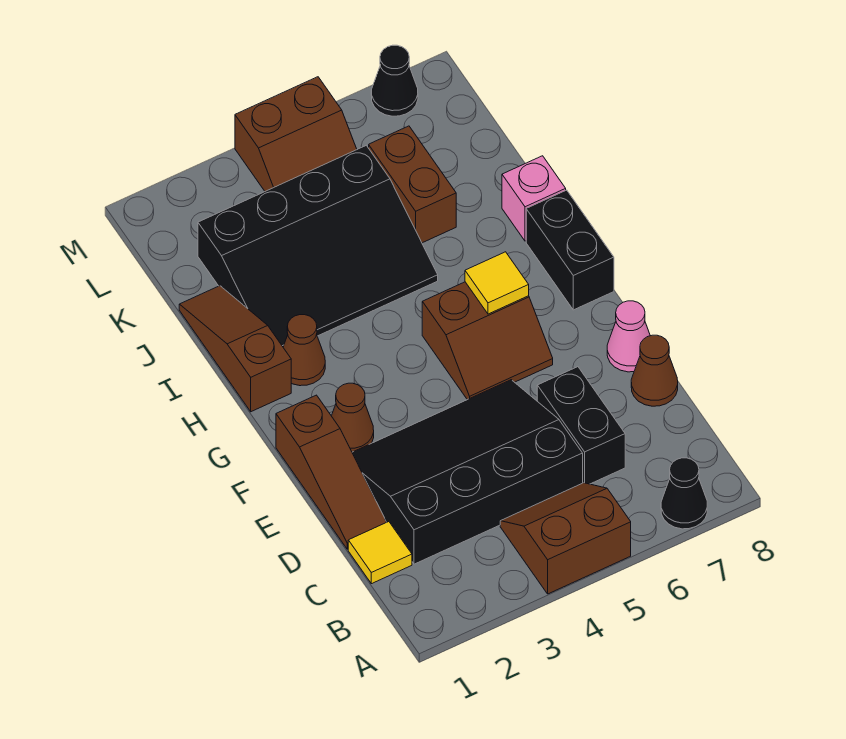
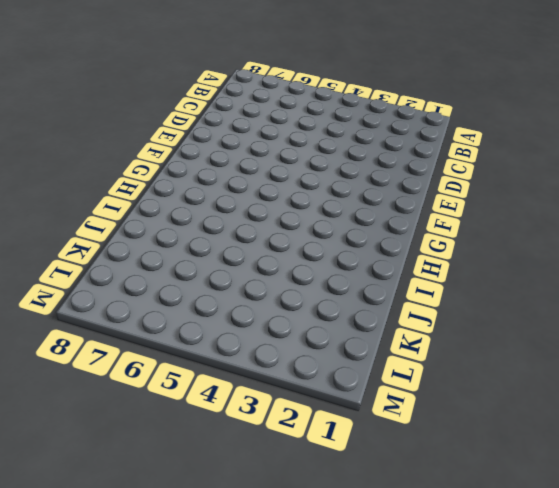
none -> brown 2x2 slope [500,483,631,594]
none -> black 1x1 cone [661,458,707,529]
none -> yellow 1x1 tile [348,522,412,584]

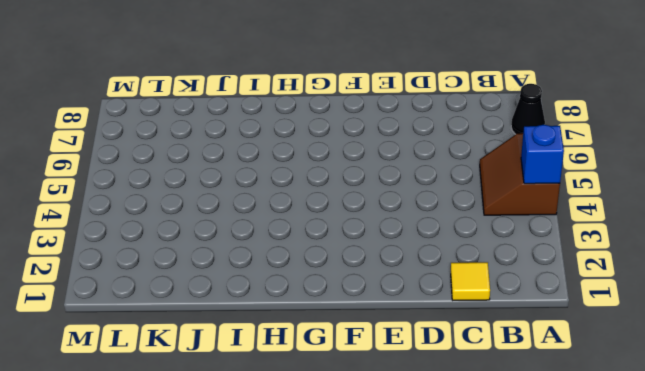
blue 1x1 brick [521,125,564,184] -> none
none -> black 3x4 slope [352,380,583,564]
none -> black 1x2 brick [537,367,625,484]
none -> brown 1x3 slope [276,395,387,549]

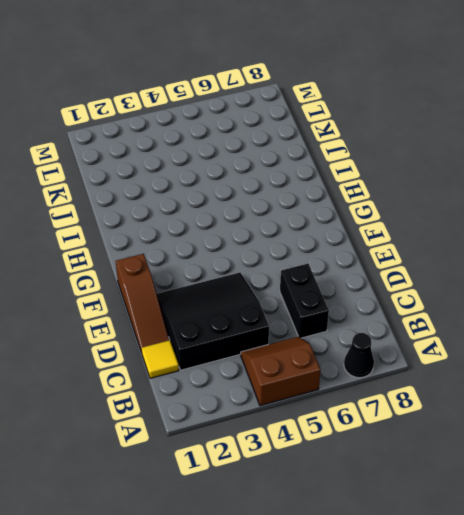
black 3x3 slope [157,273,269,370] -> black 3x4 slope [352,380,583,564]
none -> brown 1x1 cone [631,335,678,406]
none -> pink 1x1 cone [607,301,650,372]
none -> brown 1x1 cone [332,383,374,452]

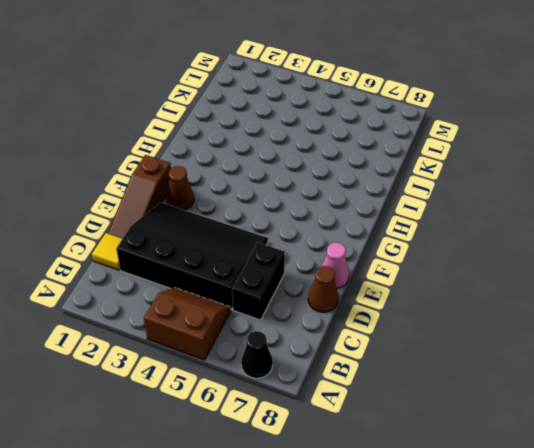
none -> brown 2x2 slope [422,282,553,400]
none -> black 1x2 brick [526,190,614,310]
none -> brown 1x3 slope [179,286,291,412]

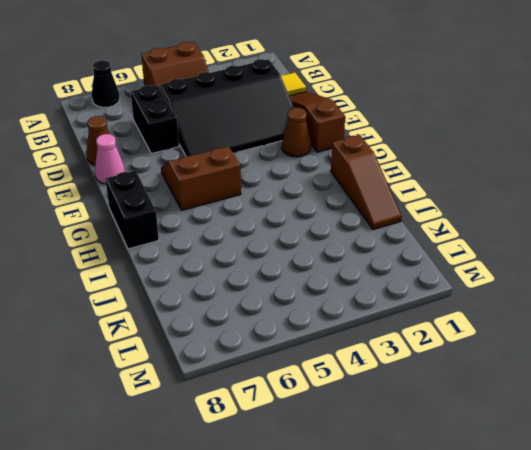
none -> brown 1x1 cone [283,315,325,386]
none -> black 3x4 slope [198,145,438,346]
none -> pink 1x1 brick [502,156,566,241]

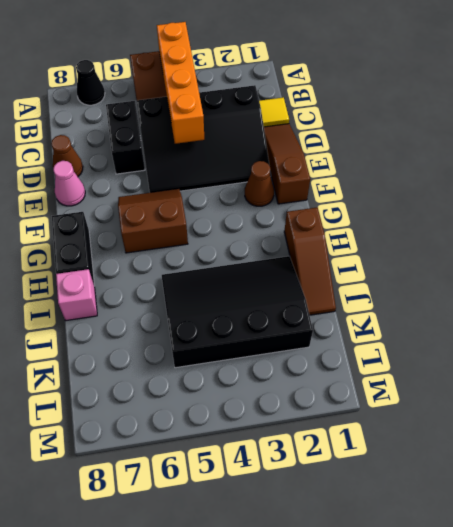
orange 1x4 brick [157,22,204,144] -> none
none -> brown 1x1 cone [283,315,325,386]
none -> brown 1x2 brick [369,126,456,243]
none -> brown 2x2 slope [235,77,357,191]

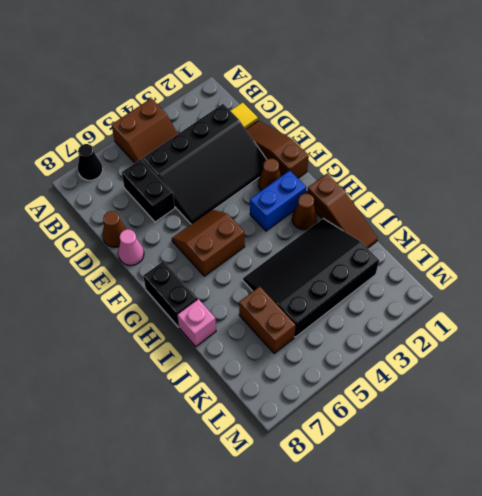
blue 1x2 brick [250,171,306,231] -> none
none -> brown 2x2 slope [235,77,357,191]
none -> black 1x1 cone [371,45,418,116]
none -> yellow 1x1 tile [465,252,529,314]

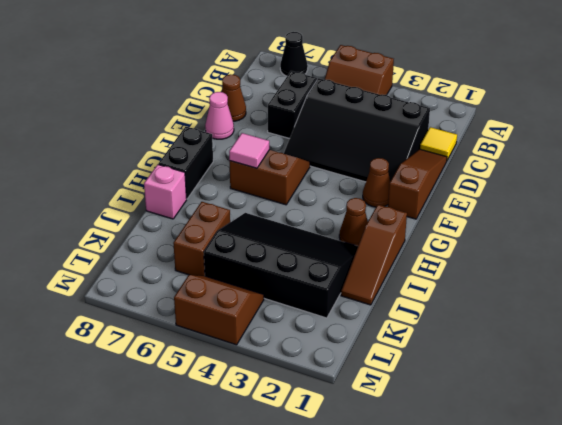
pink 1x1 tile [229,133,269,168] -> yellow 1x1 tile [465,252,529,314]
none -> black 1x1 cone [371,45,418,116]

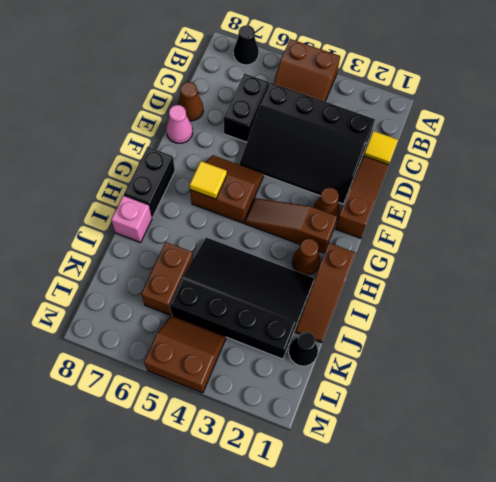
brown 1x3 slope [245,198,337,253] -> none
black 1x1 cone [289,332,318,366] -> black 1x1 cone moved to [371,45,418,116]

